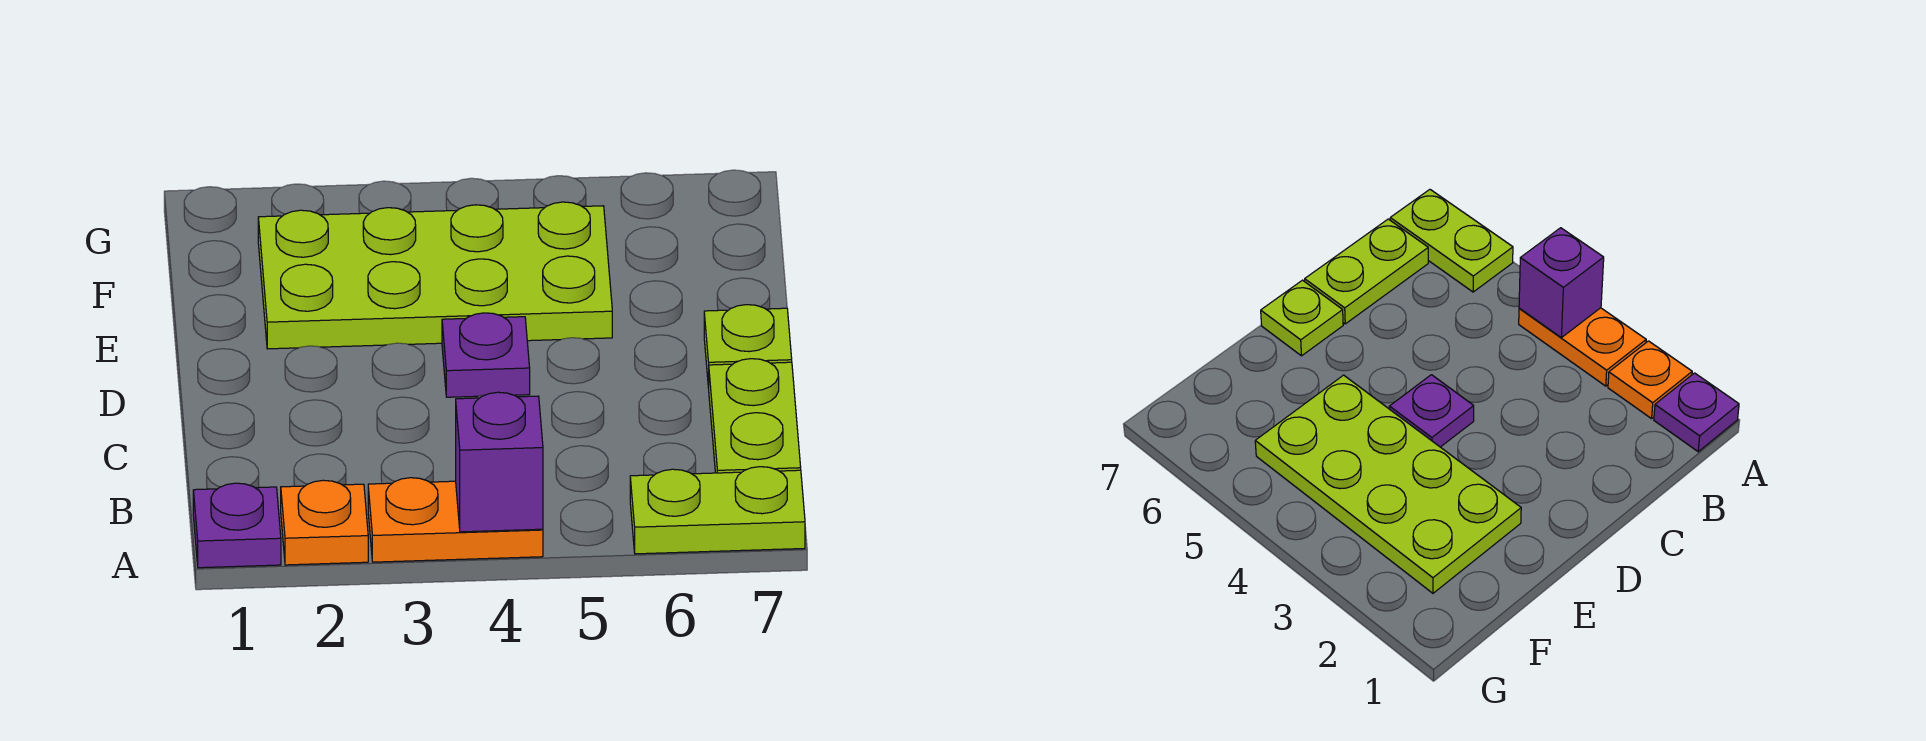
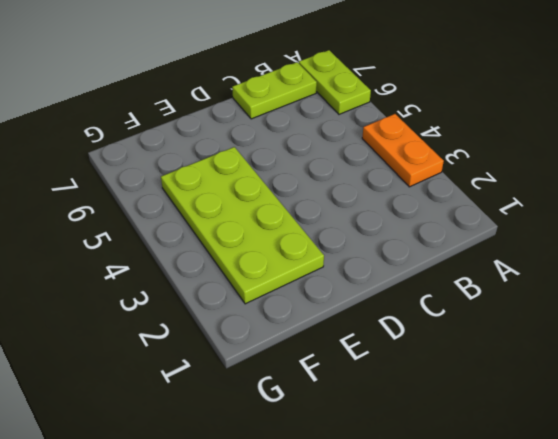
none -> purple 1x1 plate [193,483,281,568]
none -> orange 1x1 plate [281,480,368,565]

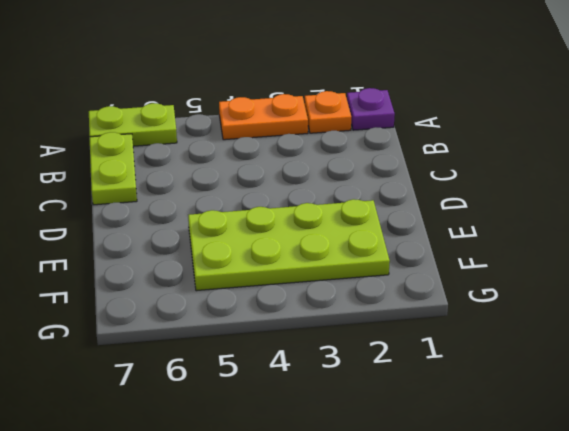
none -> purple 1x1 plate [442,313,530,397]
none -> lime 1x1 plate [704,305,792,388]

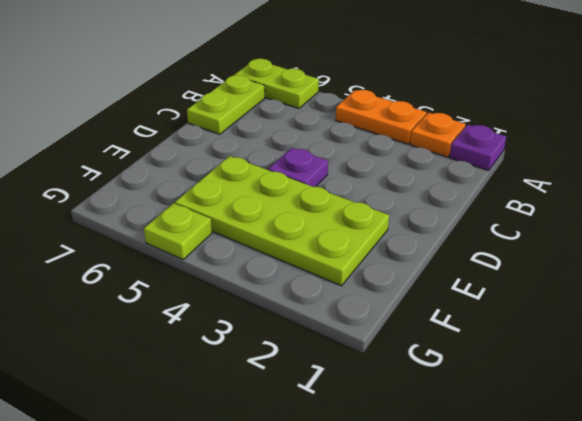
lime 1x1 plate [144,203,212,259] -> lime 1x1 plate moved to [704,305,792,388]
none -> purple 1x1 brick [456,392,543,532]

